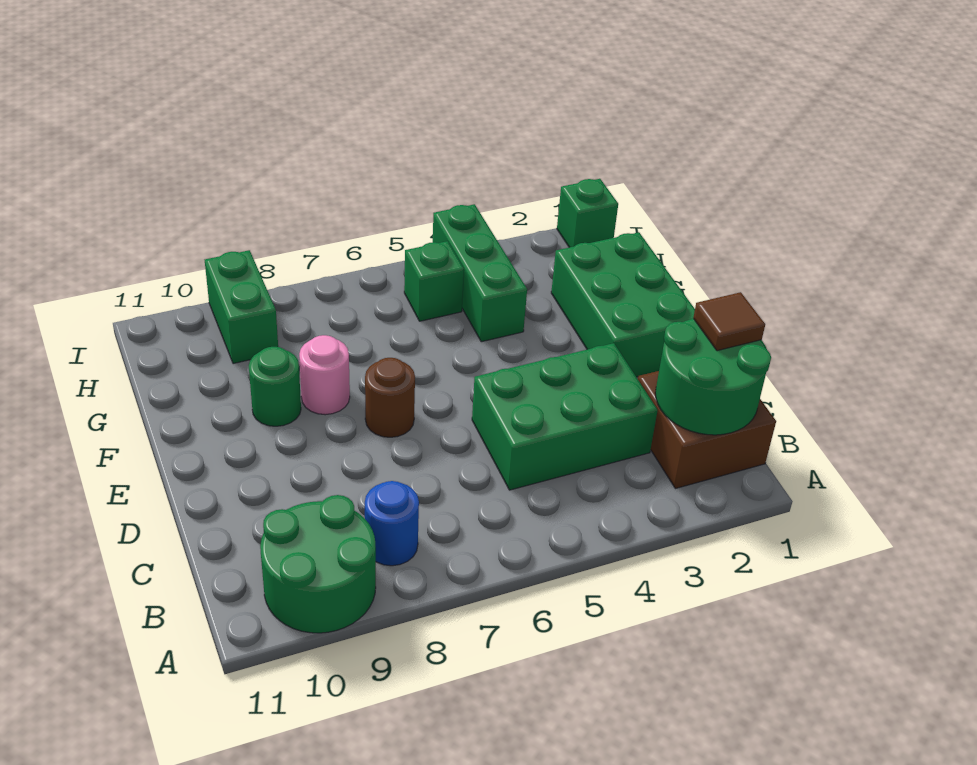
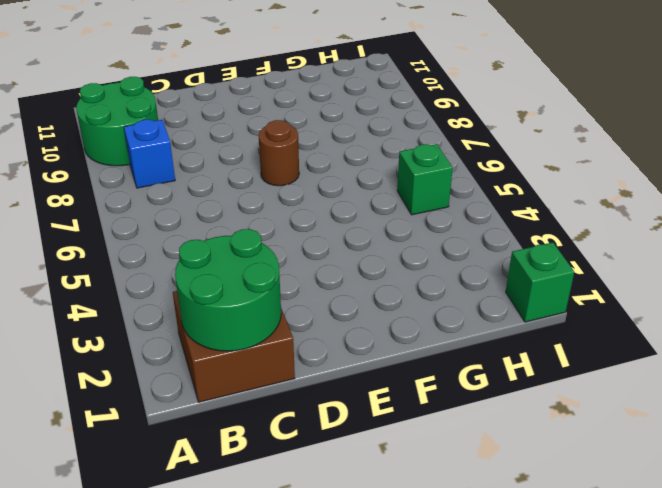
blue 1x1 brick [124,120,175,188] -> blue 1x1 round brick [365,481,419,566]
none -> green 2x3 brick [472,343,658,490]
none -> green 2x3 brick [551,232,695,377]
none -> pink 1x1 round brick [299,335,350,415]

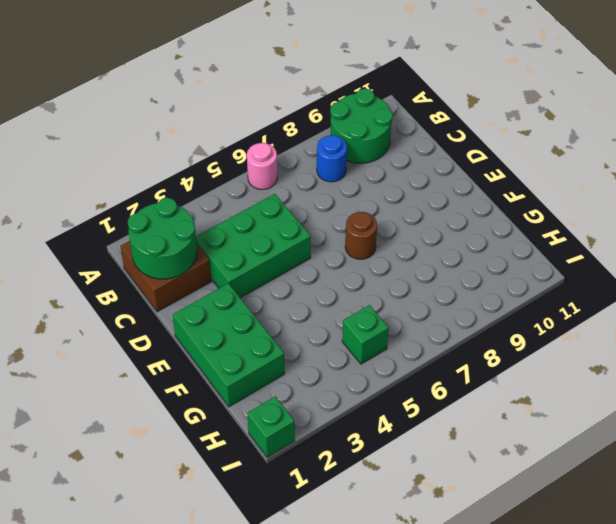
pink 1x1 round brick [247,143,277,190] -> pink 1x1 round brick moved to [299,335,350,415]
none -> green 1x1 round brick [249,347,301,426]
none -> green 1x3 brick [433,204,527,342]
none -> green 1x2 brick [205,250,278,364]

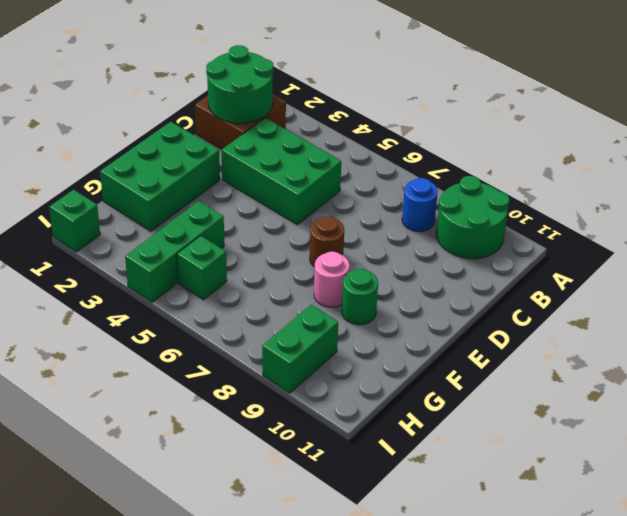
none -> brown 1x1 tile [693,292,765,351]

